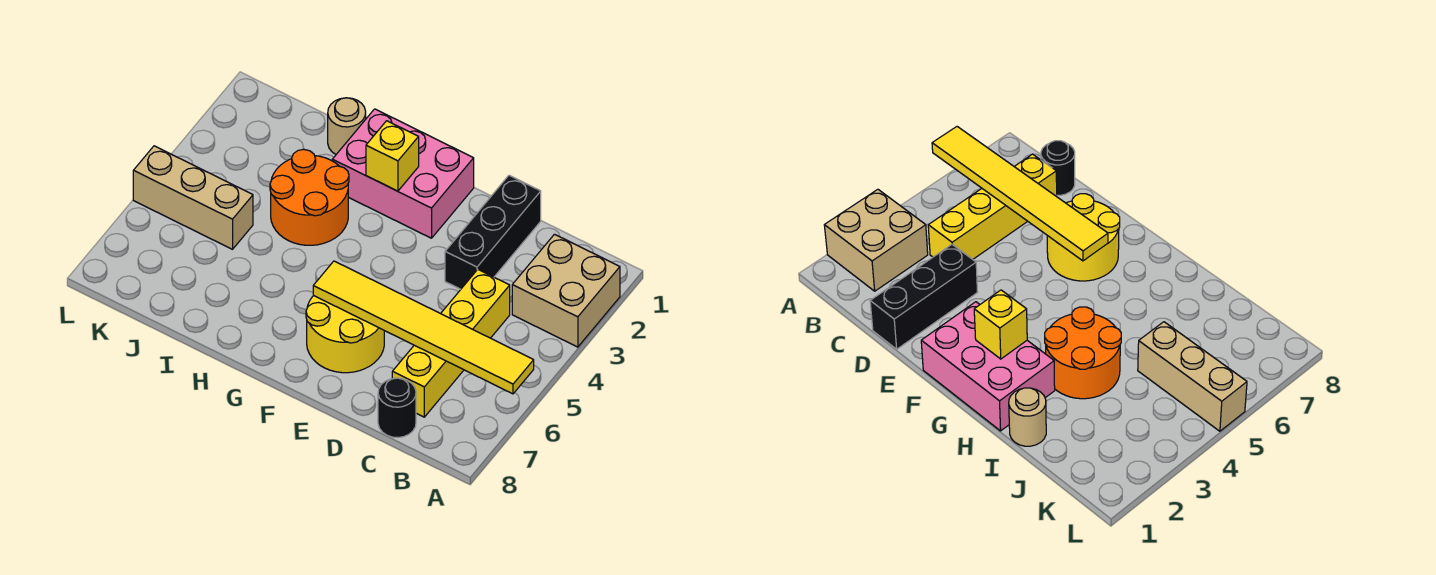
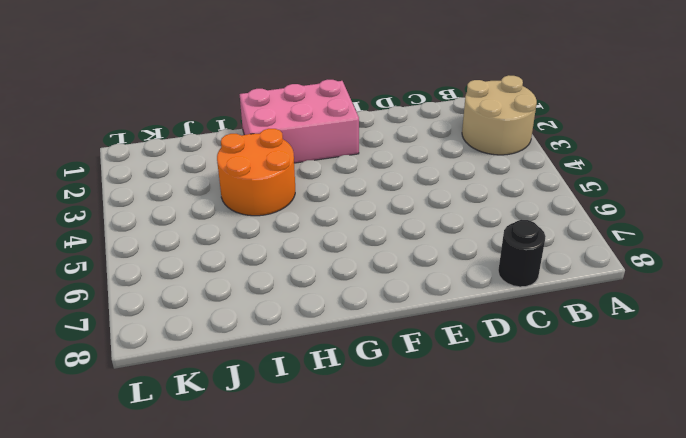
tan 2x2 round brick [462,75,537,155] -> tan 2x2 brick [512,234,620,347]
none -> yellow 1x4 brick [392,270,510,417]
none -> black 1x3 brick [445,175,541,289]

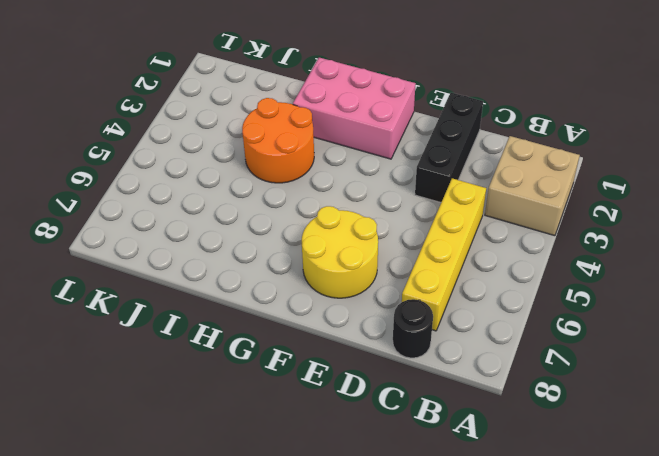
none -> tan 1x1 round brick [328,98,366,154]
none -> tan 1x3 brick [133,146,253,249]

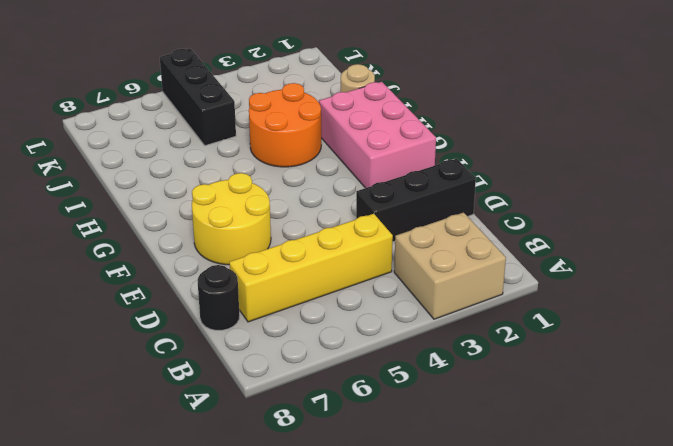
black 1x3 brick [160,48,236,146] -> tan 1x3 brick [133,146,253,249]
none -> yellow 1x6 tile [313,261,534,394]
none -> yellow 1x1 brick [366,121,419,191]

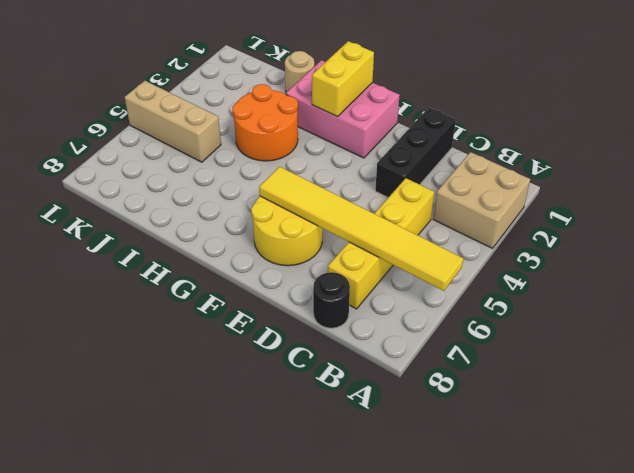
yellow 1x2 brick [312,41,374,117] -> yellow 1x1 brick [366,121,419,191]

